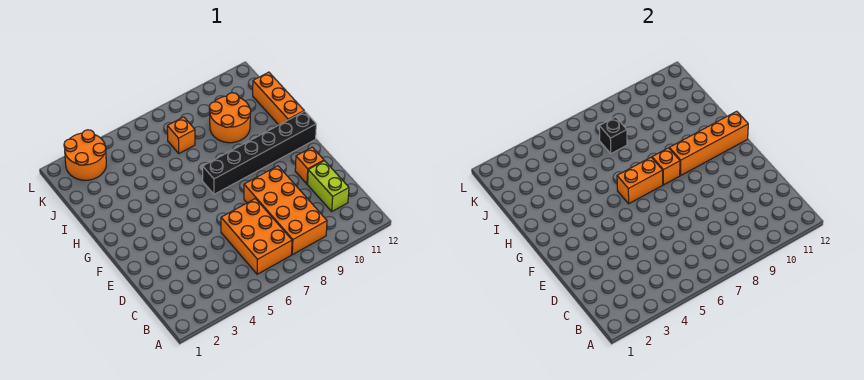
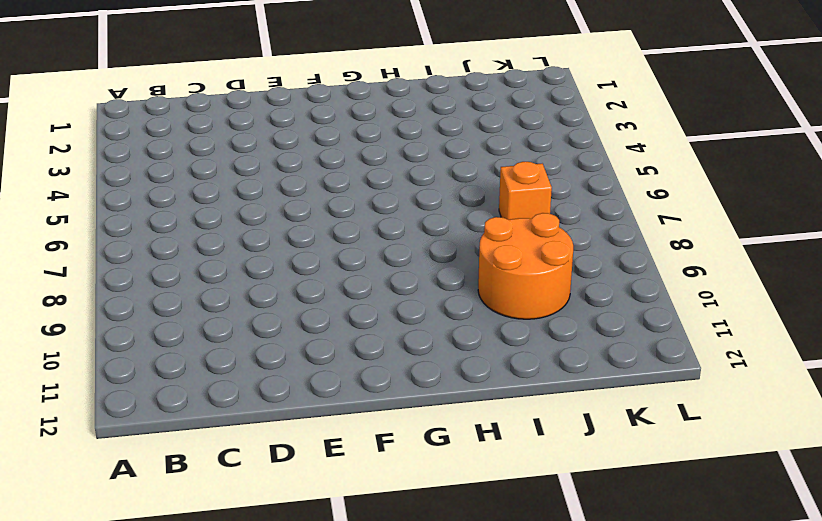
none -> orange 2x3 brick [221,199,292,274]
none -> orange 2x4 brick [244,166,327,255]
none -> lime 1x2 brick [308,161,349,211]

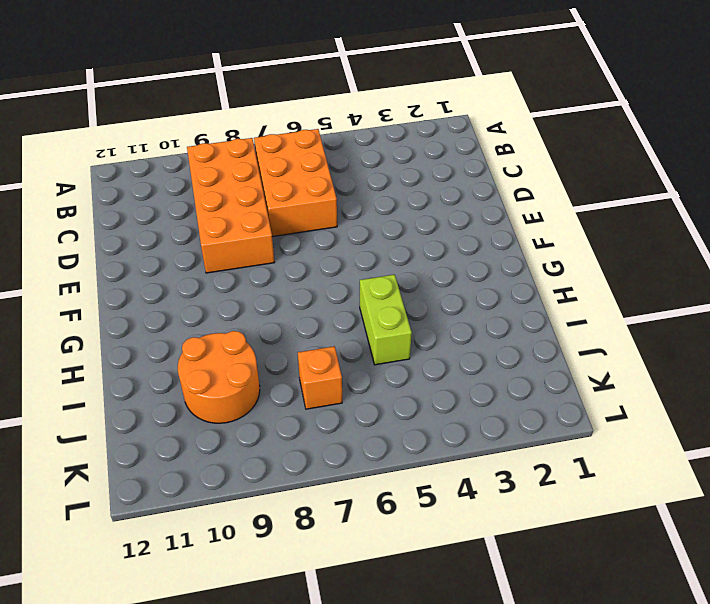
lime 1x2 brick [360,275,412,365] -> lime 1x2 brick moved to [308,161,349,211]
none -> orange 1x1 brick [295,147,324,184]
none -> black 1x6 brick [203,111,316,194]
none -> orange 1x3 brick [253,72,304,125]

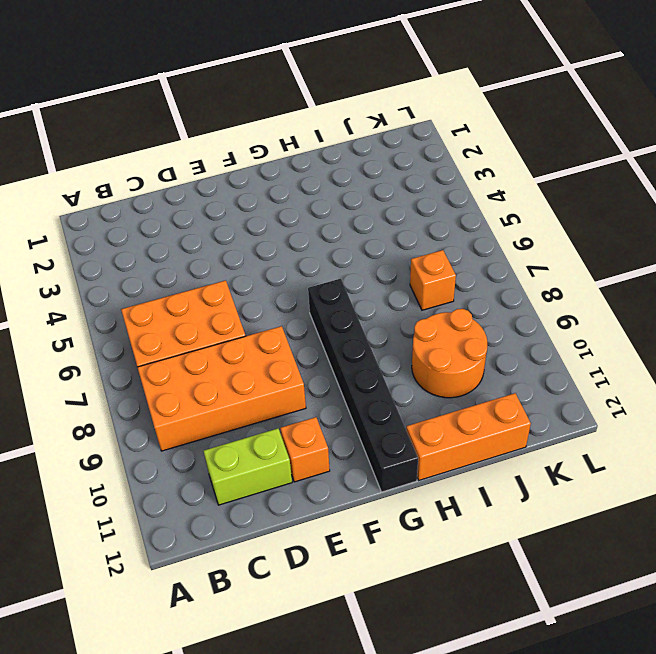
none -> orange 2x2 round brick [64,130,106,180]
none -> orange 1x2 brick [617,157,663,204]
none -> orange 1x1 brick [652,148,680,185]

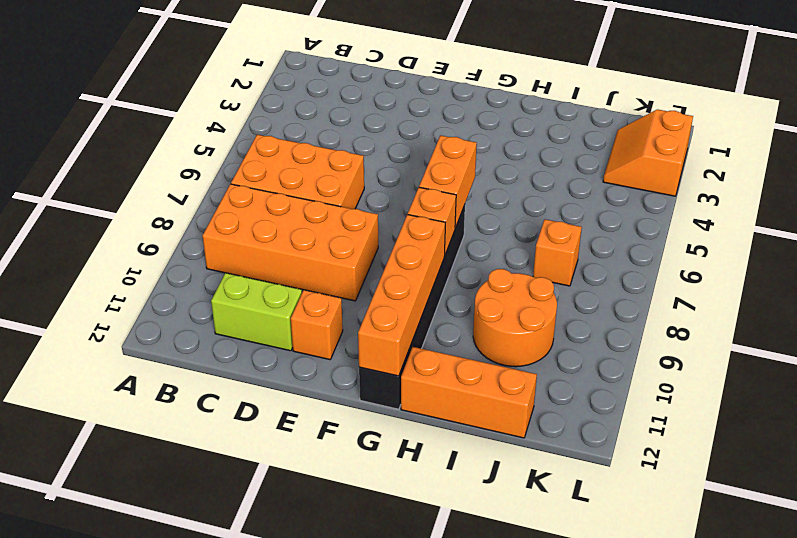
orange 2x2 slope [603,109,693,196] -> orange 2x2 round brick [64,130,106,180]
none -> black 1x1 brick [599,117,627,153]

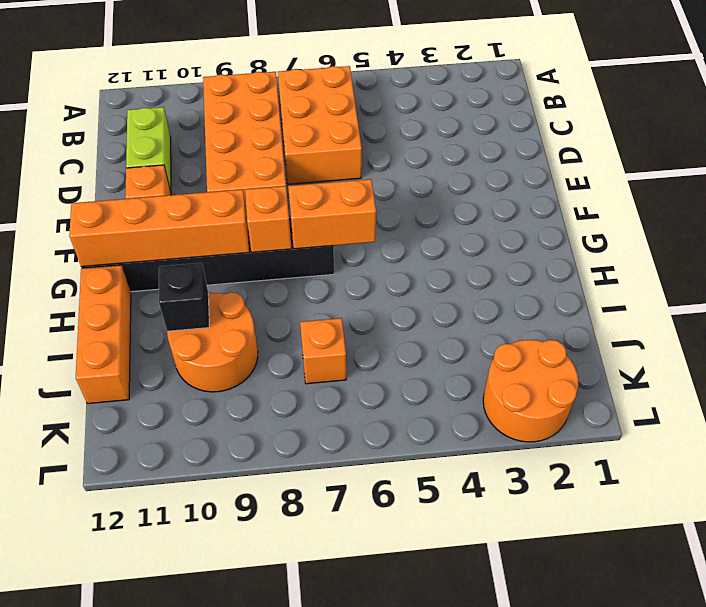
black 1x1 brick [159,263,209,331] -> black 1x1 brick moved to [599,117,627,153]

